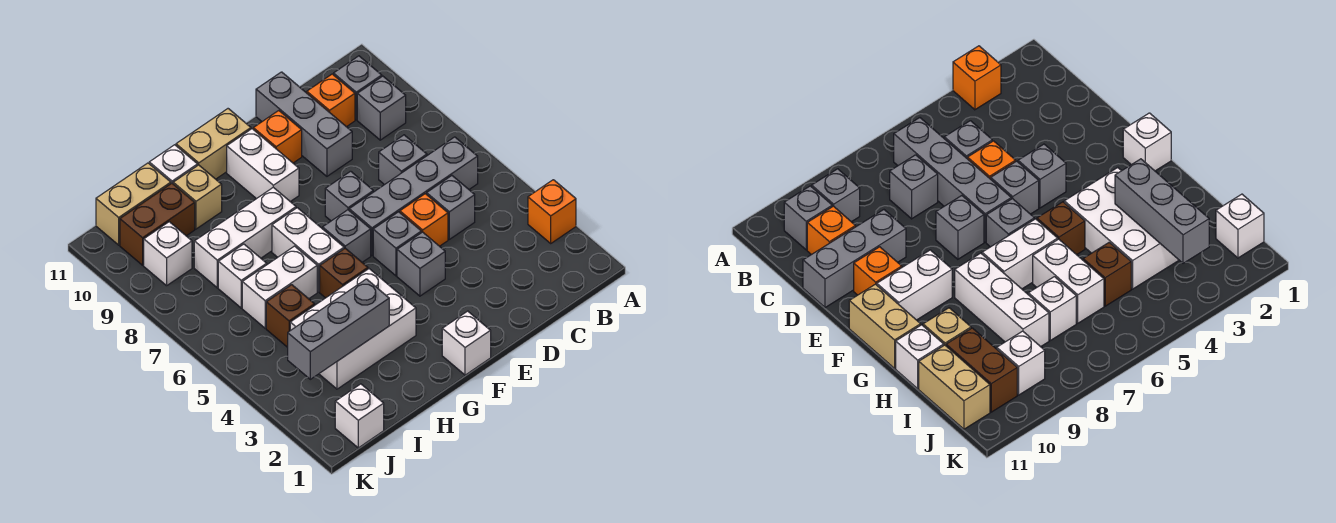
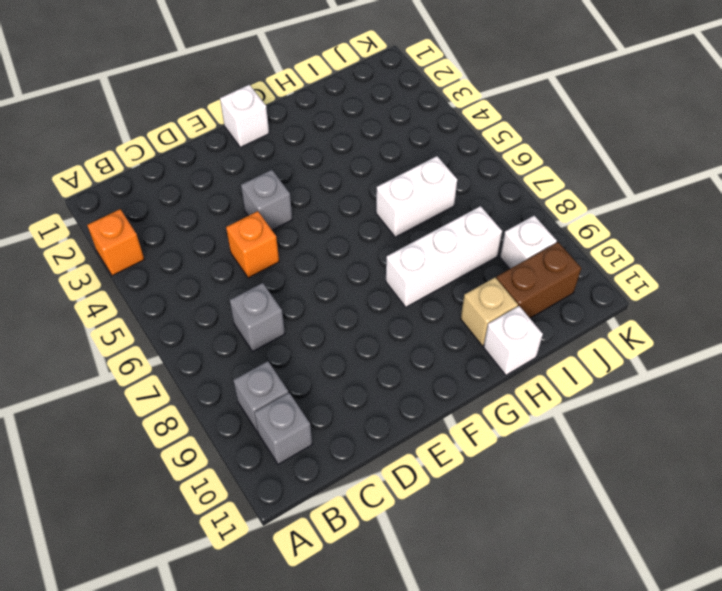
none -> grey 1x4 brick [349,137,478,255]
none -> grey 1x1 brick [427,176,475,239]
none -> orange 1x1 brick [307,74,355,127]
none -> grey 1x3 brick [256,72,352,176]

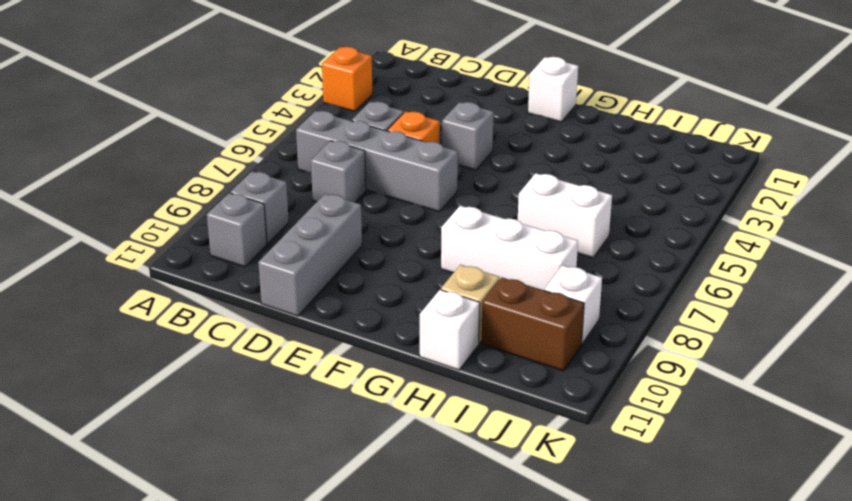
none -> orange 1x1 brick [307,74,355,127]
none -> grey 1x1 brick [373,212,421,276]
none -> grey 1x1 brick [325,171,373,221]
none -> orange 1x1 brick [253,111,302,163]

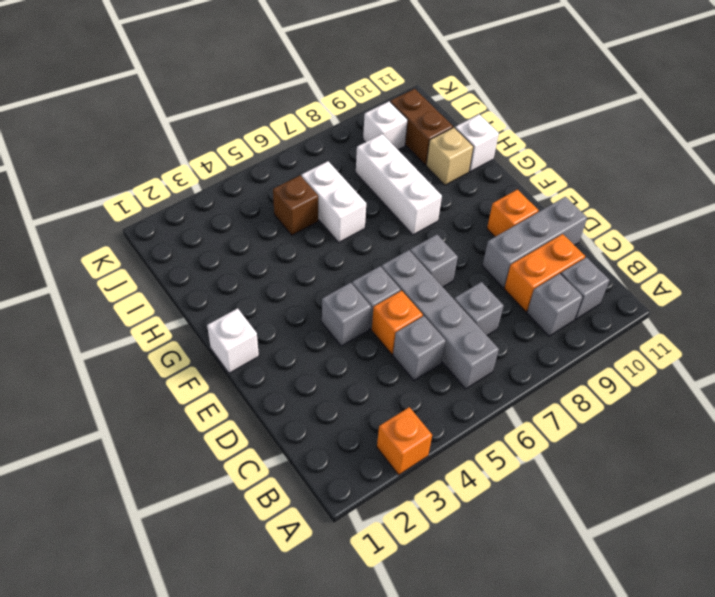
orange 1x2 brick [504,234,585,312] -> orange 1x1 brick [307,74,355,127]
none -> grey 1x1 brick [323,210,371,262]
none -> white 1x2 brick [227,129,299,202]
none -> tan 1x2 brick [176,109,251,179]
none -> white 2x3 brick [290,269,416,389]

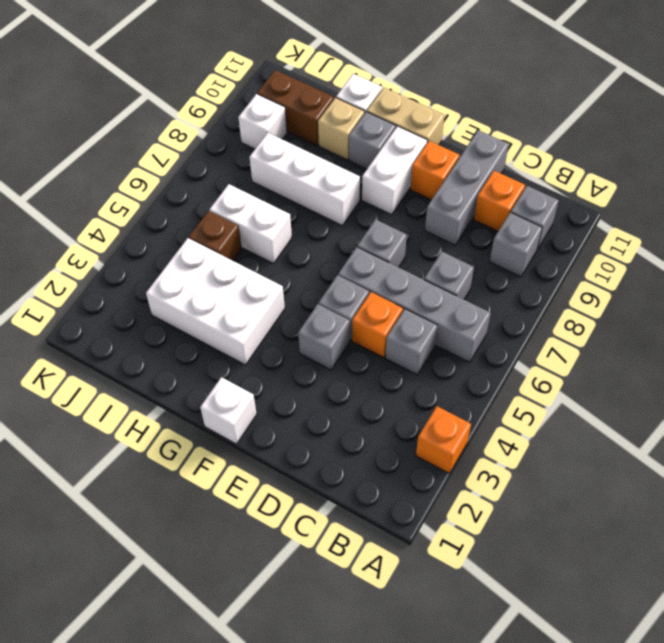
grey 1x1 brick [349,112,396,169] -> grey 1x1 brick moved to [323,210,371,262]
none -> brown 1x1 brick [320,248,368,298]
none -> white 1x2 brick [272,208,344,292]
none -> white 1x1 brick [218,244,267,308]
none -> tan 1x2 brick [96,163,171,245]

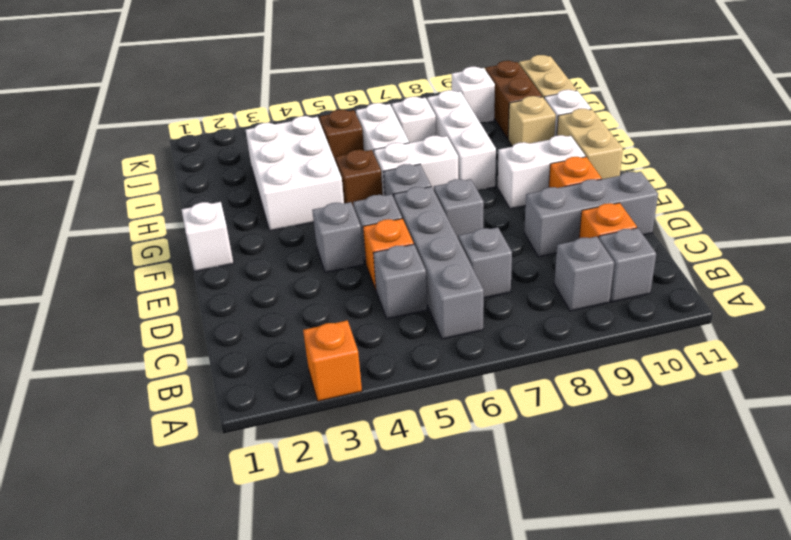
none -> white 1x1 brick [335,384,384,448]
none -> grey 1x3 brick [288,279,389,379]

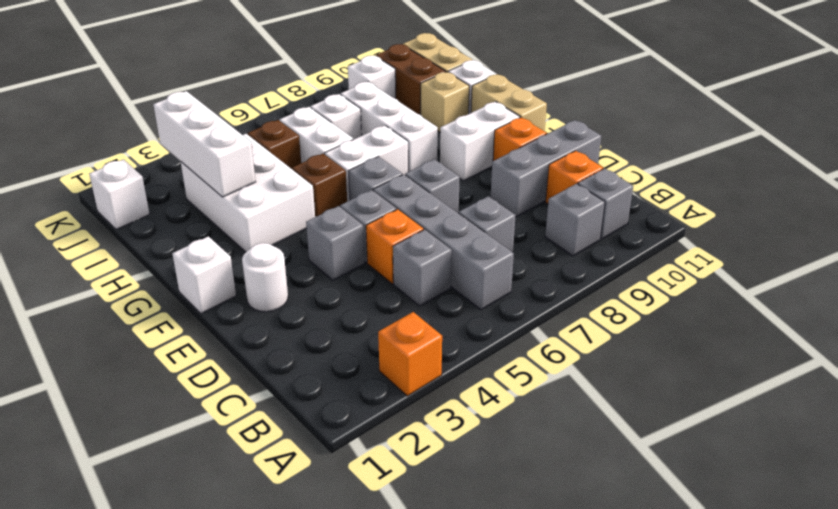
white 1x1 round brick [242,243,288,312] -> none
white 1x3 brick [153,91,256,197] -> grey 1x3 brick [288,279,389,379]

